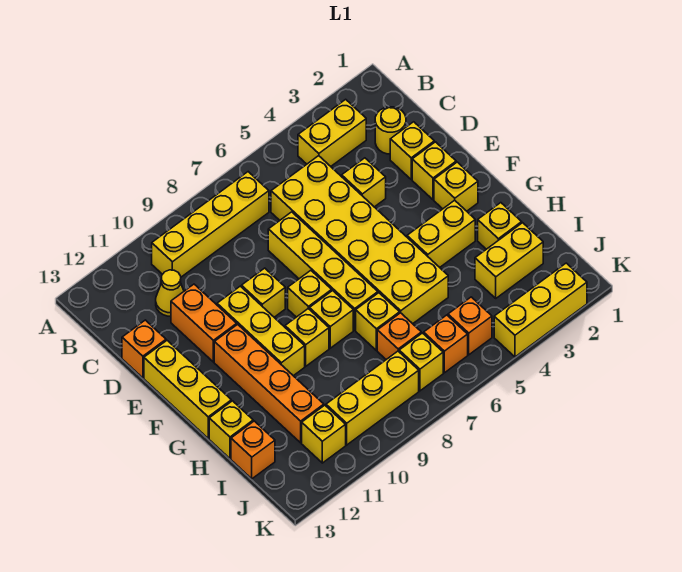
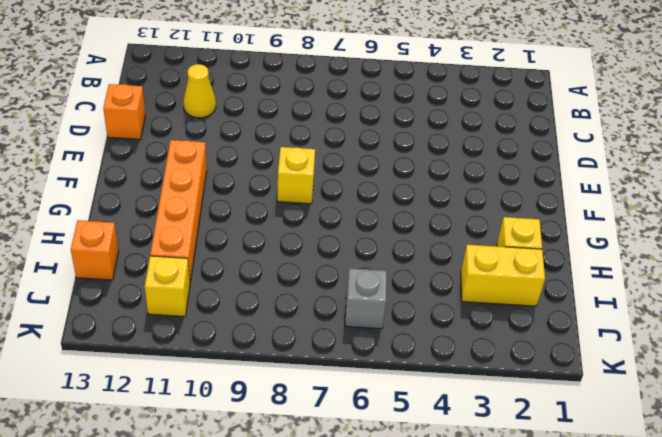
grey 1x1 brick [345,268,387,329] -> orange 1x1 brick [424,315,468,373]
none -> yellow 1x2 brick [298,99,366,166]
none -> yellow 1x4 brick [152,172,269,277]
none -> yellow 1x1 round brick [375,107,406,154]
none -> yellow 2x6 brick [271,156,448,324]

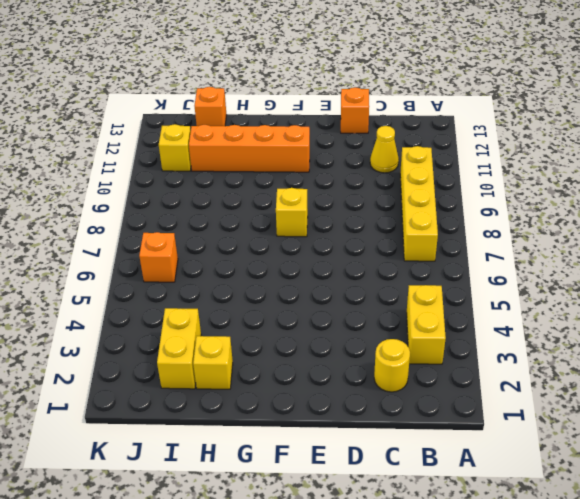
none -> yellow 2x6 brick [271,156,448,324]
none -> yellow 1x1 brick [390,122,434,179]
none -> yellow 1x1 brick [342,158,386,207]
none -> yellow 1x4 brick [268,212,378,330]

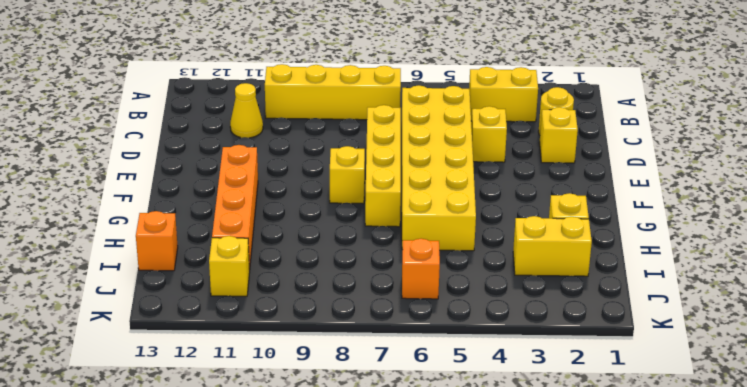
none -> orange 1x2 brick [171,284,237,362]
none -> orange 1x1 brick [122,320,166,378]
none -> yellow 1x1 brick [412,142,456,200]
none -> yellow 1x1 brick [241,268,285,317]

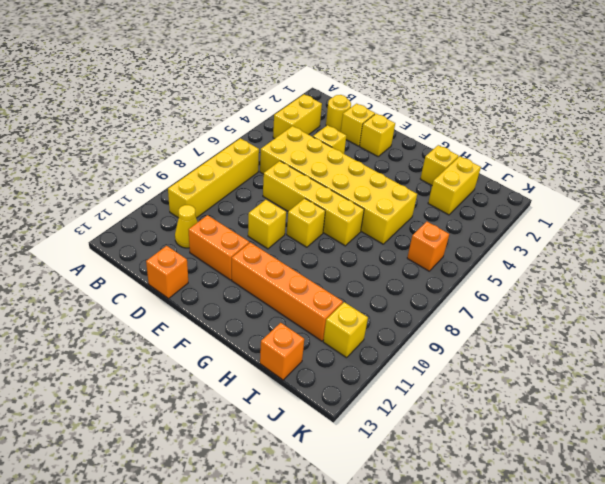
none -> yellow 1x3 brick [217,286,305,376]
none -> yellow 1x3 brick [144,341,231,438]
none -> yellow 1x1 brick [434,162,478,211]
none -> yellow 1x2 brick [407,200,475,267]

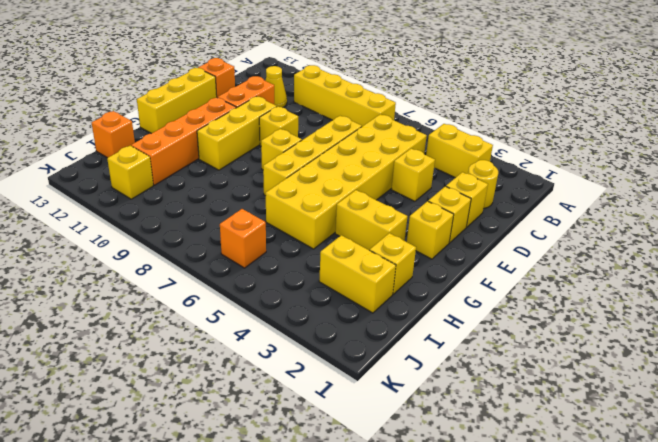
none -> yellow 1x1 brick [309,291,353,348]
none -> yellow 1x1 brick [285,309,329,366]
none -> yellow 1x1 brick [356,293,400,350]
none -> yellow 1x1 brick [209,401,253,459]

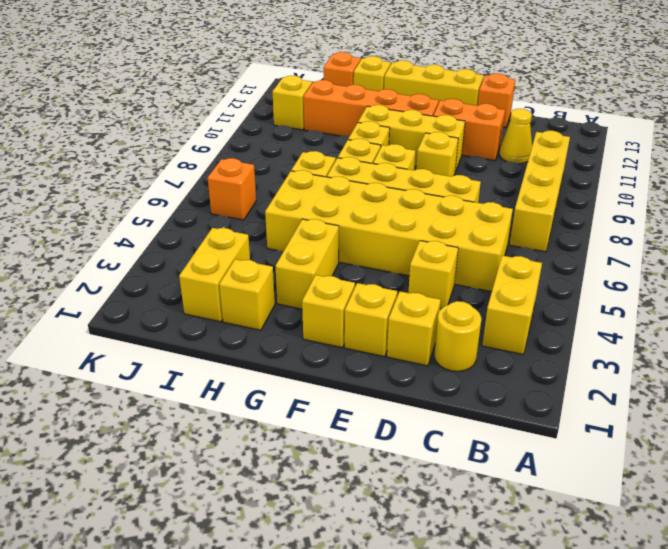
none -> orange 1x1 brick [377,313,421,359]
none -> orange 1x1 brick [448,297,492,355]
none -> yellow 1x1 brick [399,333,443,391]
none -> yellow 1x3 brick [326,351,419,445]

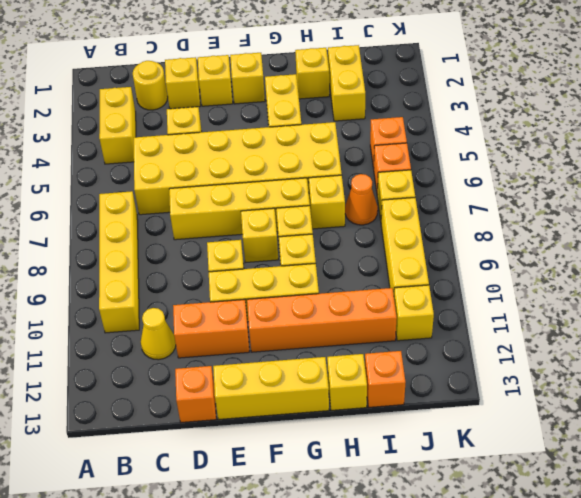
orange 1x1 cone [345,174,378,225] -> orange 1x1 brick [377,313,421,359]
none -> yellow 1x3 brick [494,263,587,357]

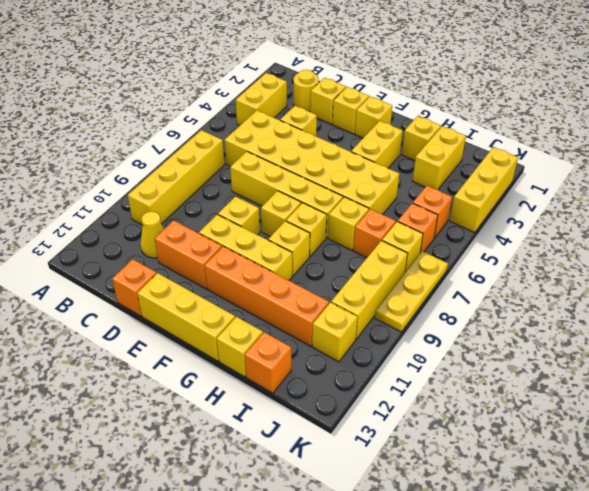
yellow 1x3 plate [375,251,448,332] -> none

